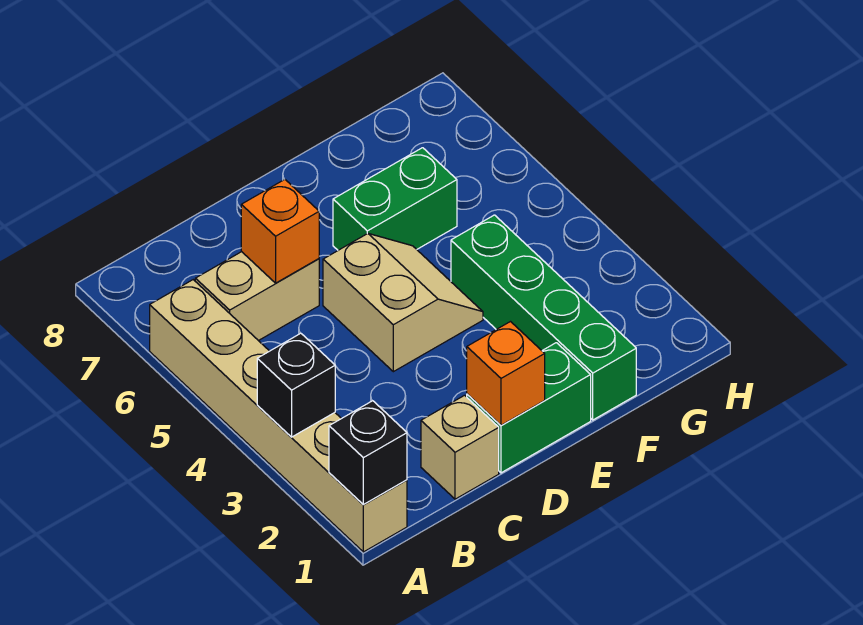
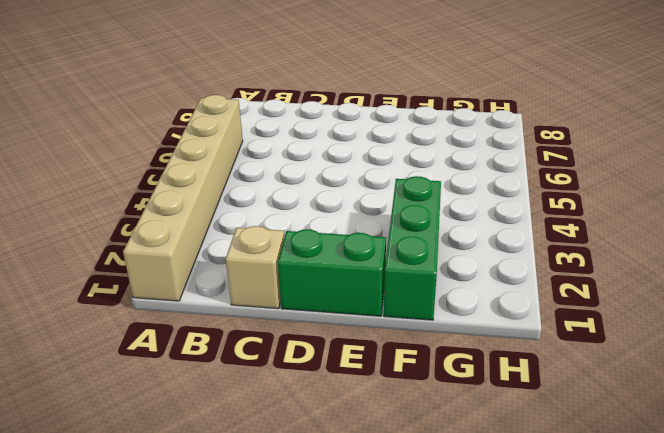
green 1x3 brick [384,176,441,320] -> green 1x4 brick [451,215,636,420]
none -> tan 1x2 brick [195,252,319,341]
none -> tan 2x2 slope [323,233,483,372]

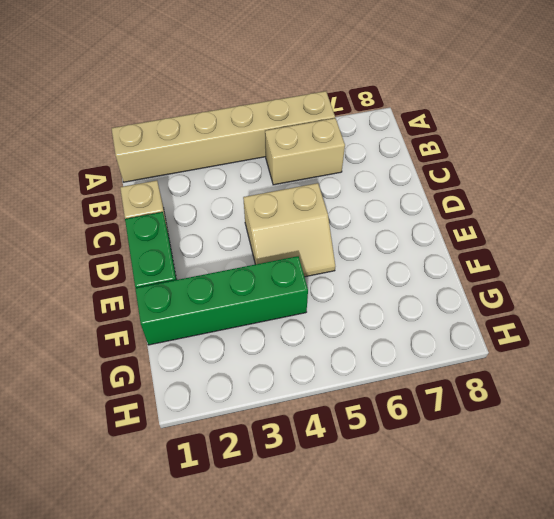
tan 1x2 brick [265,118,345,185] -> tan 1x2 brick turned to [195,252,319,341]
none -> green 1x2 brick [333,148,457,250]
none -> black 1x1 brick [329,401,407,504]

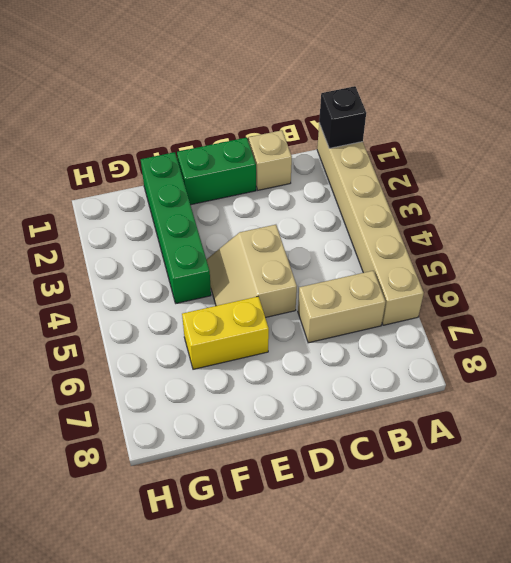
yellow 1x2 brick [182,297,269,369] -> green 1x2 brick [333,148,457,250]
none -> black 1x1 brick [257,333,335,437]
none -> orange 1x1 brick [241,179,319,283]

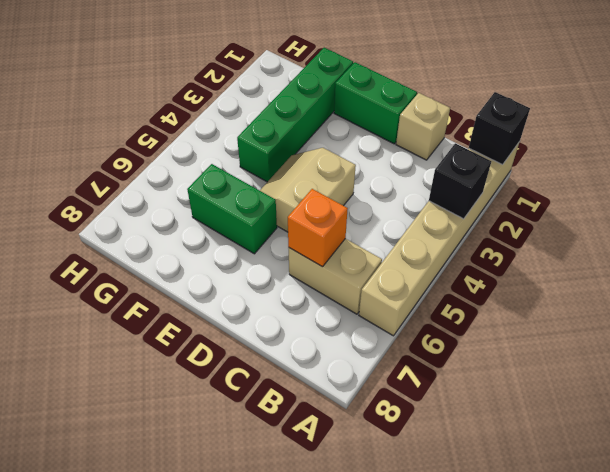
none -> orange 1x1 brick [467,322,545,425]

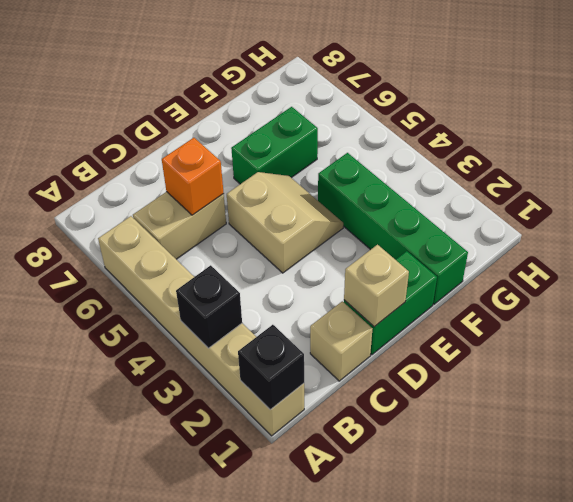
tan 1x1 brick [344,245,409,327] -> orange 1x1 brick [467,322,545,425]

